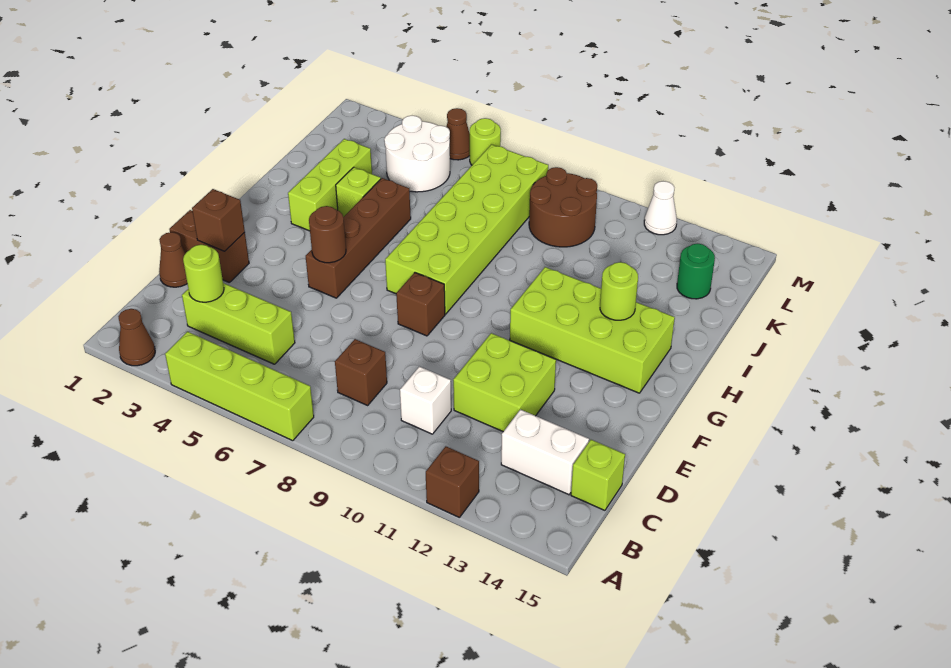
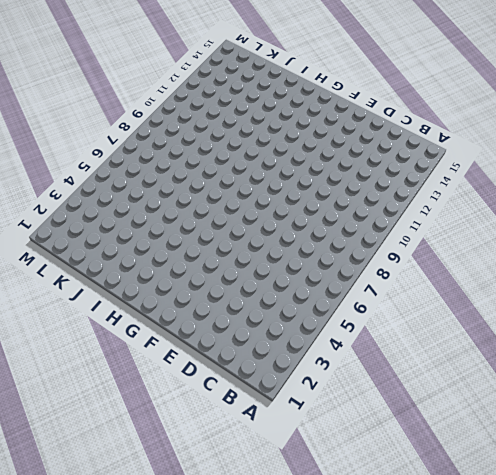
none -> brown 1x1 cone [118,309,155,366]
none -> lime 1x4 brick [165,332,314,441]
none -> brown 1x1 brick [426,446,479,518]

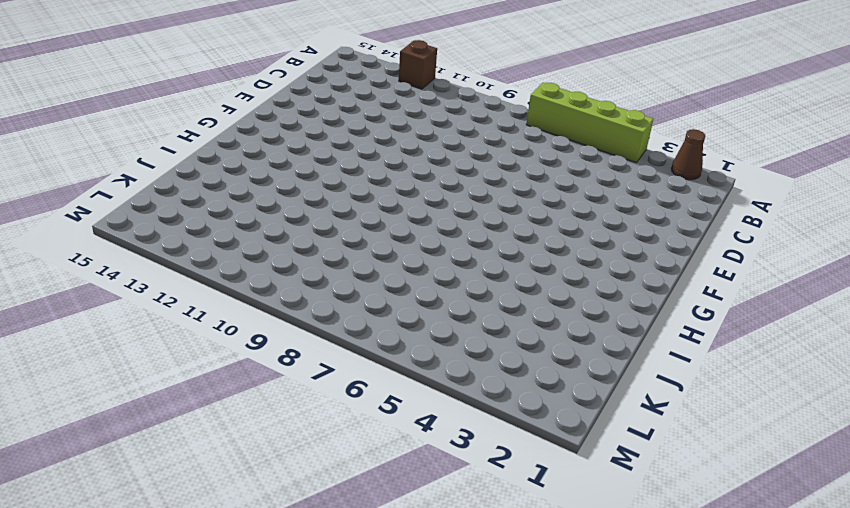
none -> lime 1x3 brick [182,283,295,364]
none -> brown 1x1 brick [335,339,387,405]
none -> white 1x1 brick [400,367,451,434]

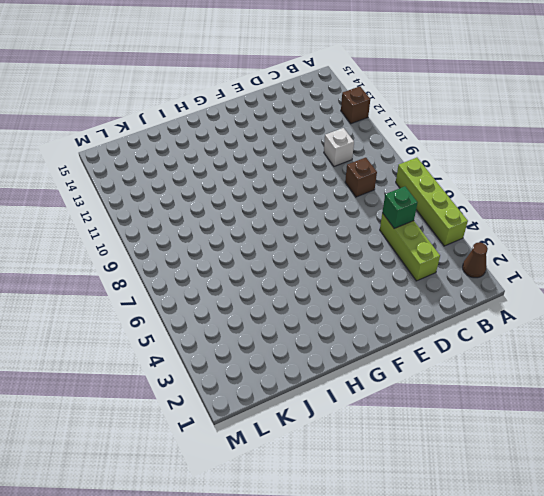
green 1x1 brick [382,186,418,228] -> none
none -> white 1x2 brick [501,410,589,495]
none -> lime 1x1 brick [571,440,625,510]
none -> brown 1x1 cone [159,232,187,287]

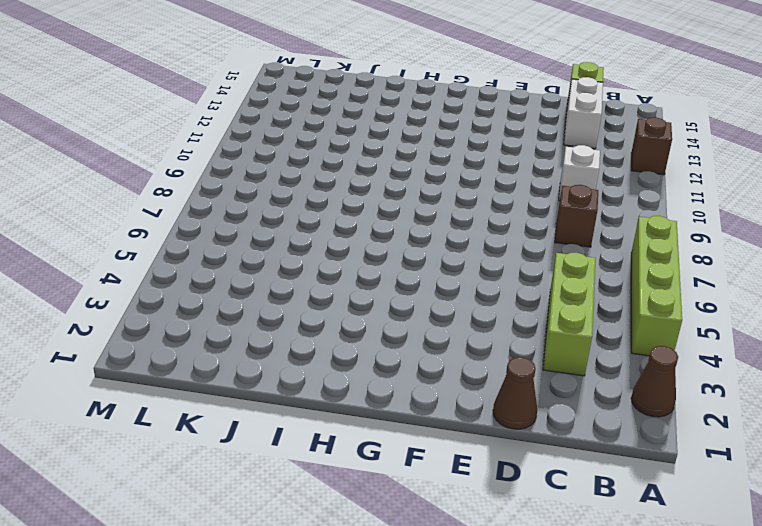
none -> lime 2x2 brick [453,333,556,432]
none -> brown 1x2 brick [169,210,249,282]
none -> brown 1x4 brick [306,178,411,298]

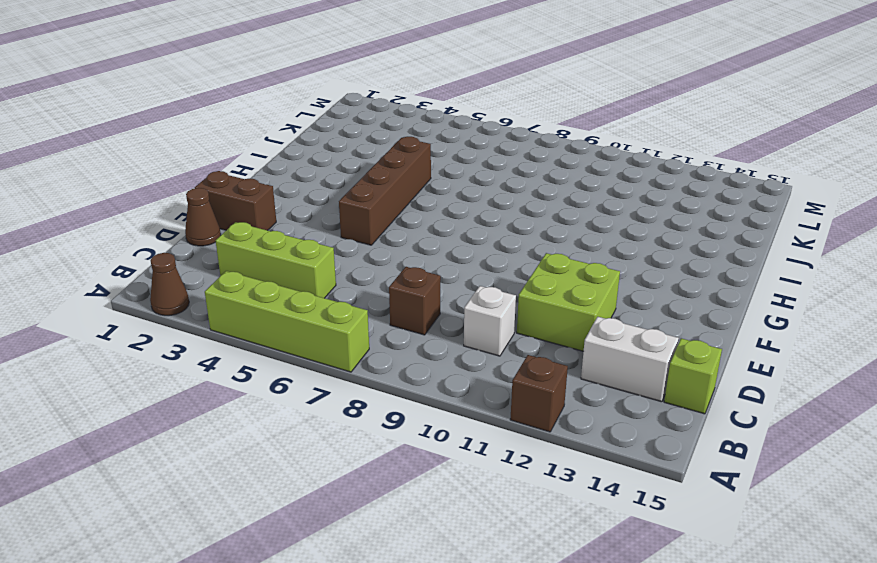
none -> brown 1x1 brick [396,273,445,336]
none -> lime 2x6 brick [385,145,548,314]
none -> lime 2x4 brick [510,267,675,393]

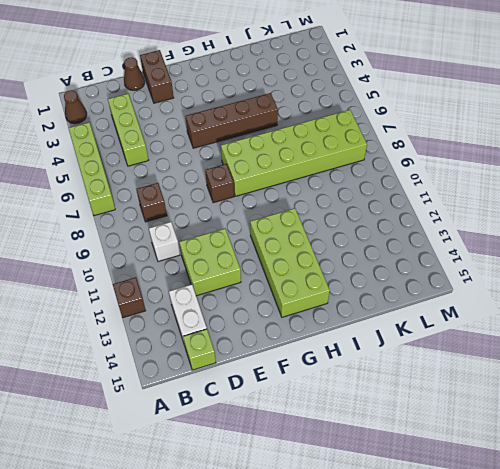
none -> lime 1x3 brick [288,139,372,231]
none -> lime 1x1 brick [336,167,381,217]
none -> white 2x2 round brick [384,116,450,192]

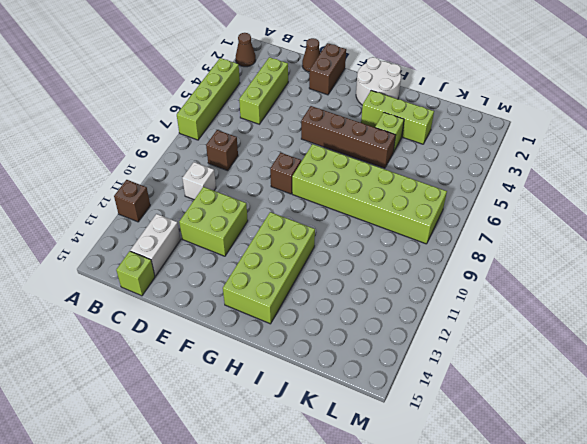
white 2x2 round brick [356,57,401,105] -> white 2x2 round brick moved to [384,116,450,192]
none -> brown 2x2 round brick [529,167,597,247]
none -> green 1x1 round brick [677,244,715,299]
none -> brown 1x1 cone [446,108,470,160]

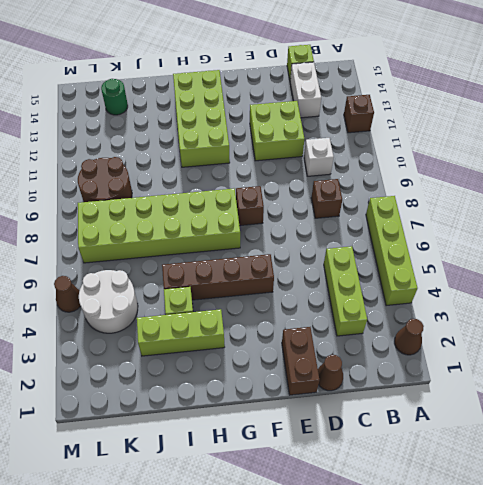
none -> lime 1x1 round brick [470,118,501,165]
none -> white 1x1 cone [644,181,677,235]
none -> lime 1x1 round brick [183,245,224,302]

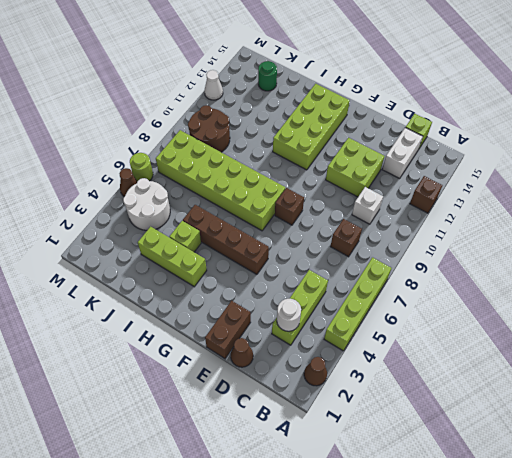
white 1x1 round brick [277,299,301,331] -> lime 1x1 round brick [183,245,224,302]
none -> brown 1x1 brick [192,189,245,251]
none -> brown 1x1 round brick [309,206,346,263]
none -> lime 1x1 round brick [600,262,638,320]

